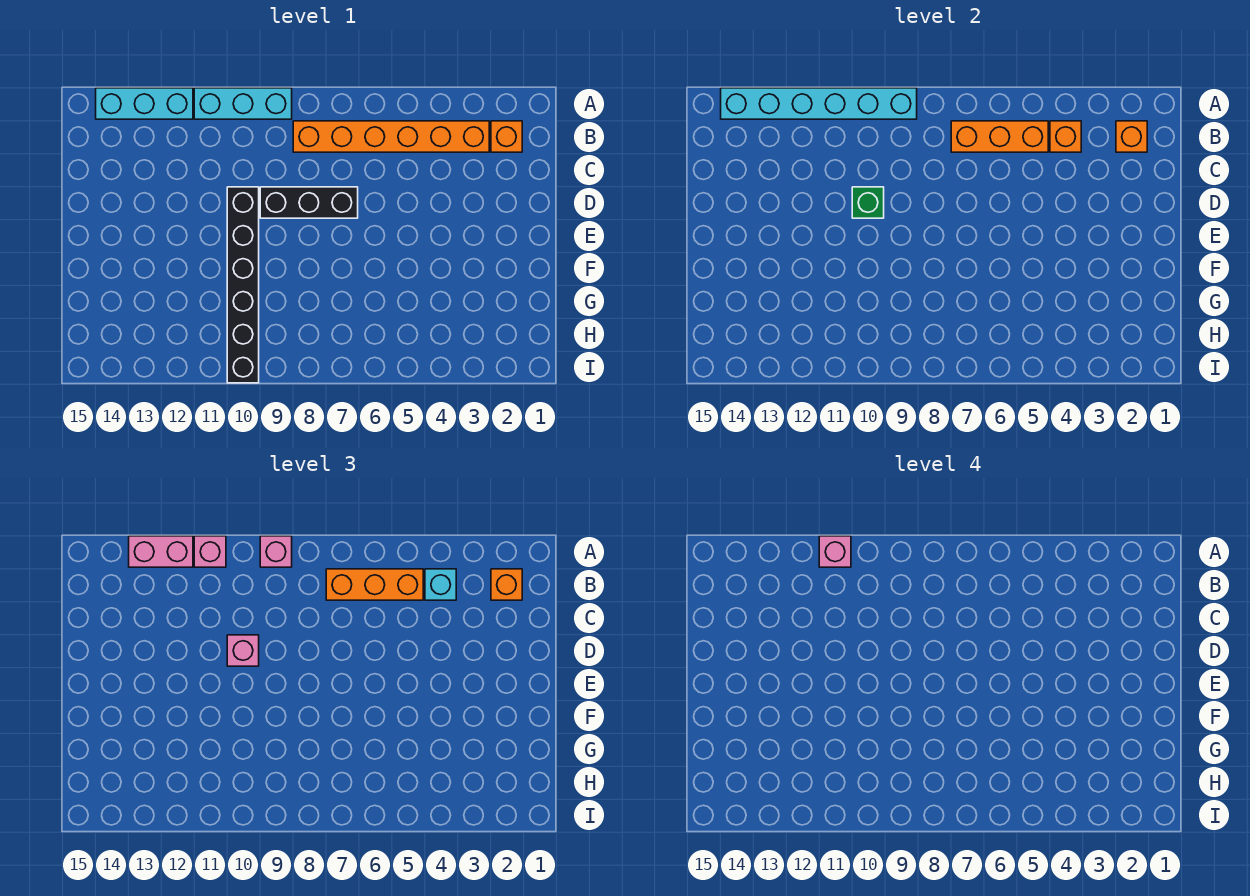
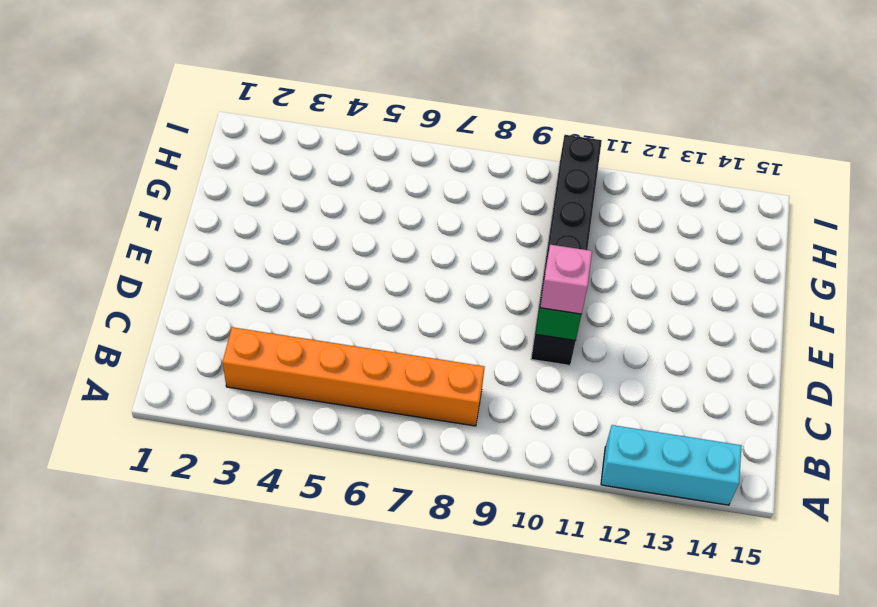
none -> cyan 1x3 brick [194,88,292,119]
none -> orange 1x1 brick [491,121,522,152]
none -> black 1x3 brick [260,187,358,218]

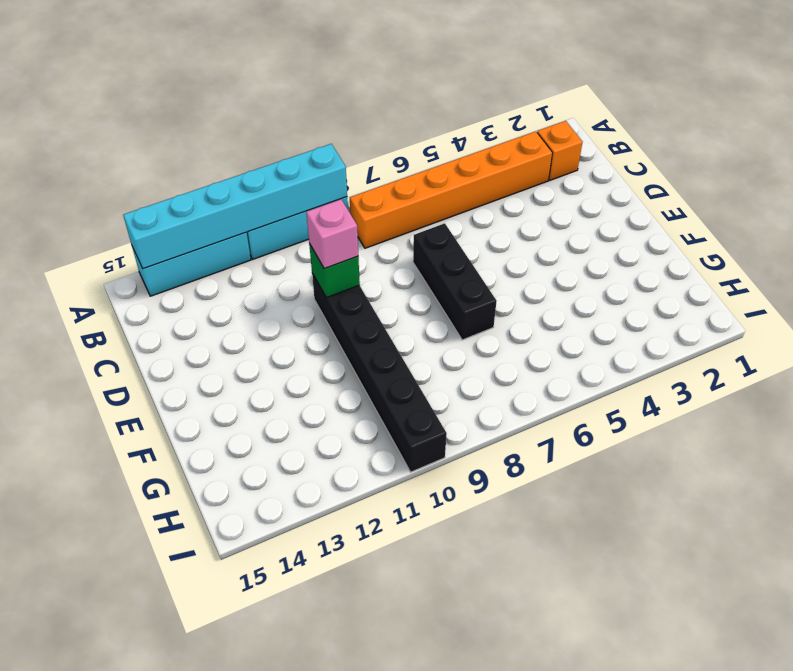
black 1x3 brick [413,223,497,340] -> black 1x3 brick turned to [260,187,358,218]
none -> orange 1x1 brick [1116,121,1147,152]
none -> orange 1x1 brick [1050,121,1081,152]
none -> orange 1x3 brick [951,121,1048,152]

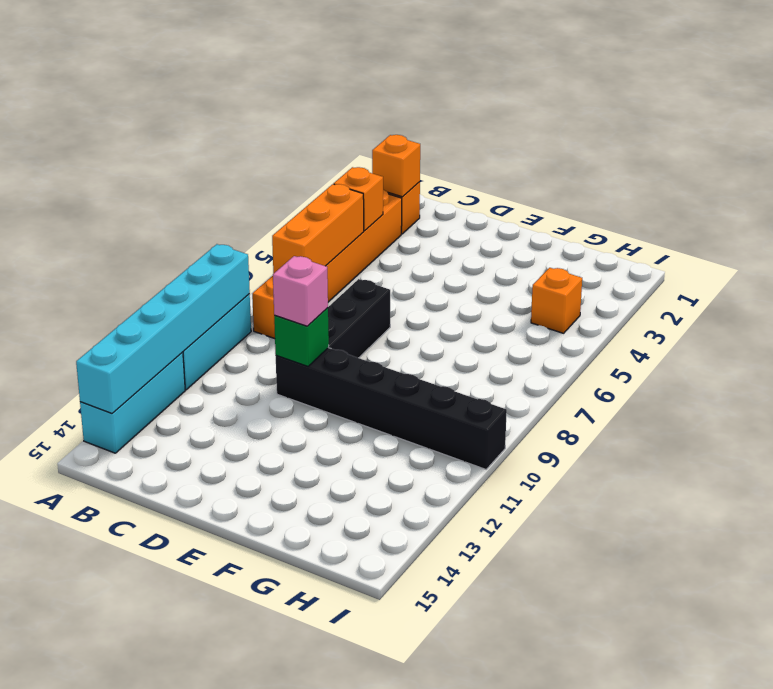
orange 1x1 brick [531,268,582,333] -> orange 1x1 brick moved to [491,569,522,600]
none -> pink 1x1 brick [260,536,292,567]
none -> pink 1x1 brick [194,536,226,567]
none -> pink 1x2 brick [129,536,193,567]

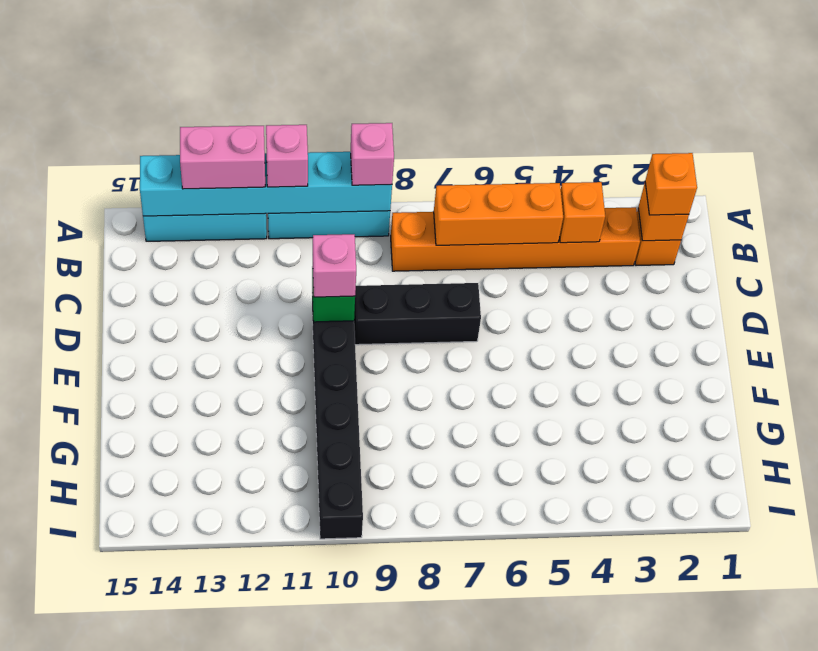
none -> cyan 1x1 brick [425,569,456,600]
none -> orange 1x3 brick [326,569,423,600]
none -> pink 1x1 brick [819,536,851,567]

